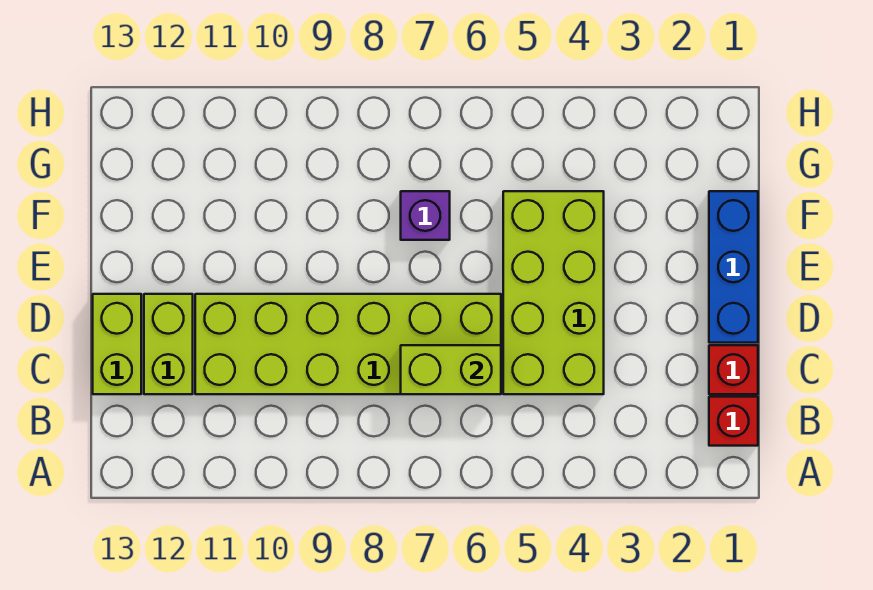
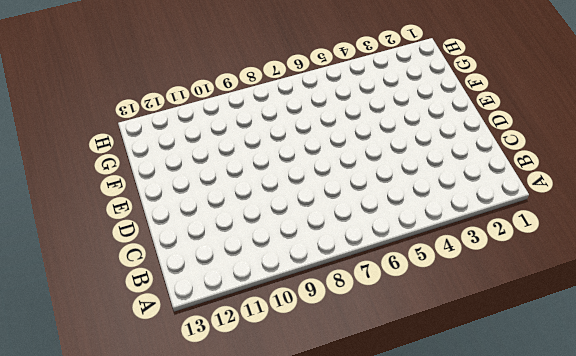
none -> red 1x1 brick [709,397,758,446]
none -> red 1x1 brick [709,345,758,394]

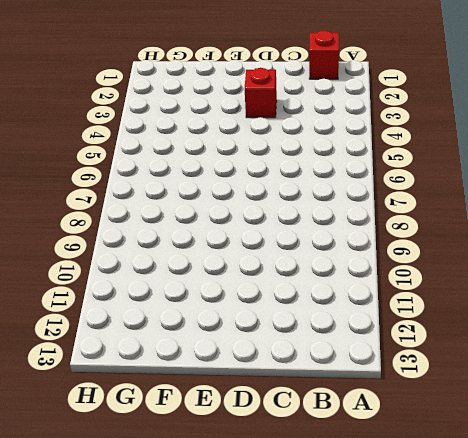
red 1x1 brick [245,68,277,118] -> red 1x1 brick moved to [709,345,758,394]
none -> lime 2x4 brick [503,191,604,394]
none -> lime 2x6 brick [195,294,501,394]

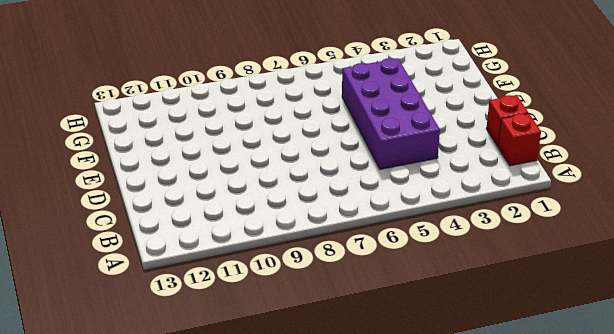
purple 2x4 brick [342,58,440,169] -> lime 2x4 brick [503,191,604,394]
none -> lime 2x6 brick [195,294,501,394]
none -> lime 1x2 brick [144,294,193,394]

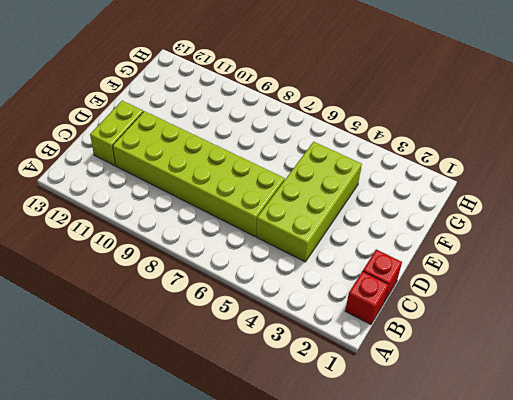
none -> lime 1x2 brick [93,294,141,394]
none -> blue 1x3 brick [709,191,758,343]

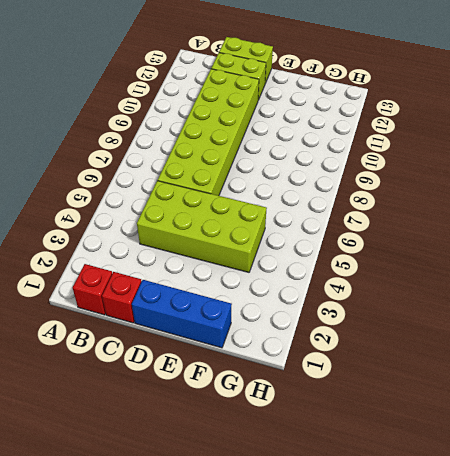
none -> purple 1x1 brick [401,191,450,240]
none -> lime 1x2 brick [401,345,501,394]

